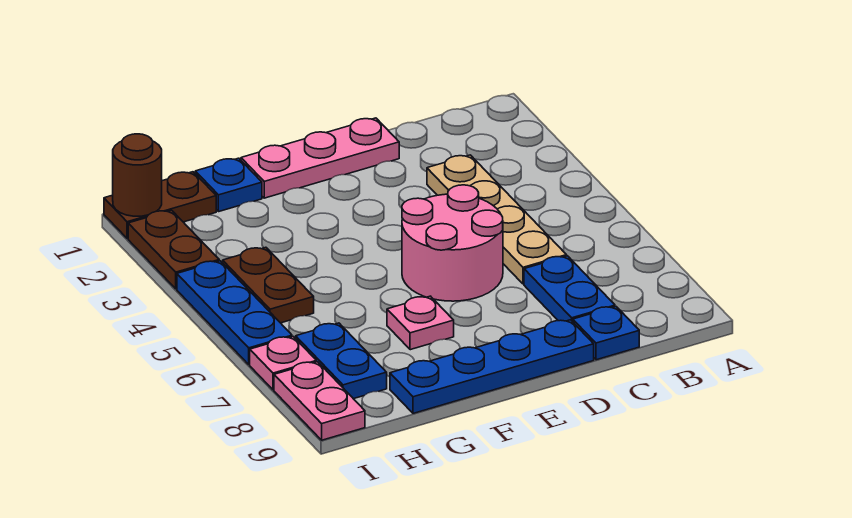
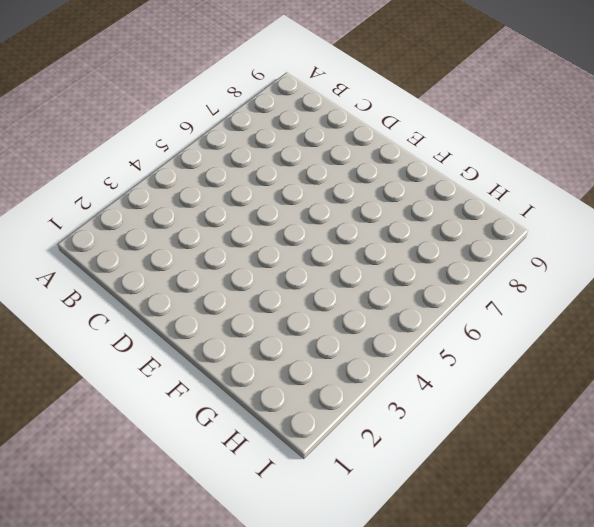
none -> tan 1x4 plate [427,155,567,284]
none -> blue 1x2 plate [524,256,615,322]
none -> blue 1x1 plate [573,307,639,360]

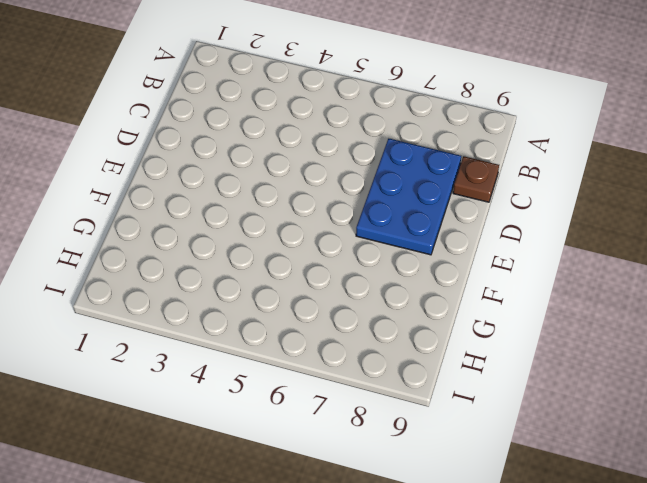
blue 2x3 plate [356,139,461,255] -> blue 1x2 plate [524,256,615,322]
brown 1x1 plate [453,156,499,202] -> blue 1x1 plate [573,307,639,360]
none -> tan 1x4 plate [427,155,567,284]
none -> pink 1x3 plate [241,118,399,198]
none -> pink 2x2 round brick [402,185,503,301]

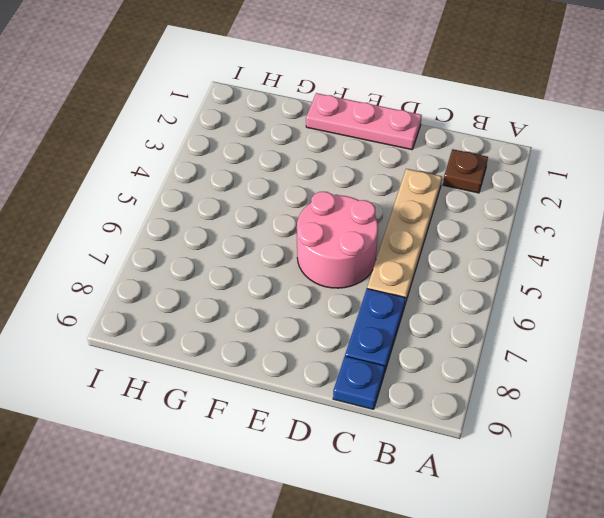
brown 1x1 plate [443,149,488,193] -> none
none -> blue 1x4 plate [390,320,594,413]
none -> pink 1x1 plate [387,296,454,350]
none -> blue 1x1 plate [195,158,262,212]

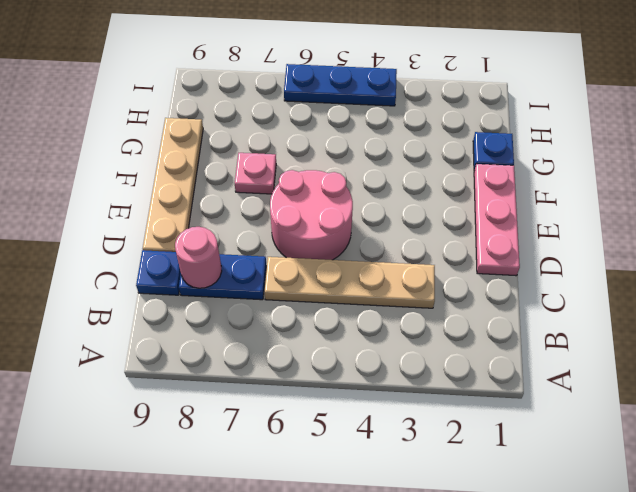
pink 1x1 round brick [175,227,222,288] -> none
tan 1x4 plate [143,118,203,252] -> blue 1x4 plate [390,320,594,413]
none -> brown 1x2 plate [104,172,216,238]
none -> brown 1x2 plate [223,247,314,323]
none -> blue 1x2 plate [296,323,387,399]

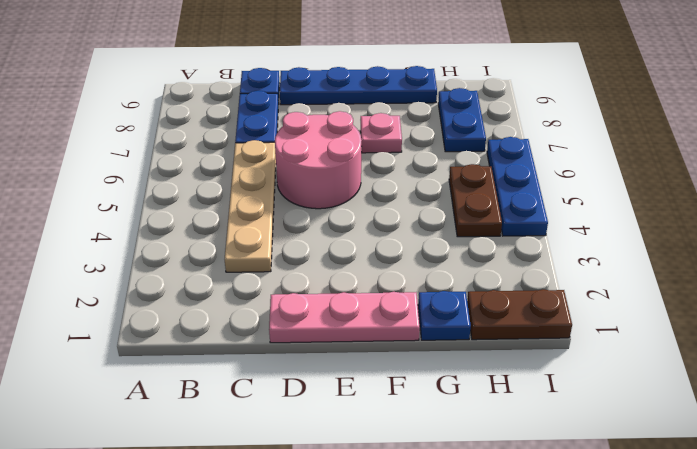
none -> brown 1x2 plate [128,210,219,289]
none -> pink 1x1 plate [250,337,316,390]
none -> pink 1x2 plate [274,362,365,440]

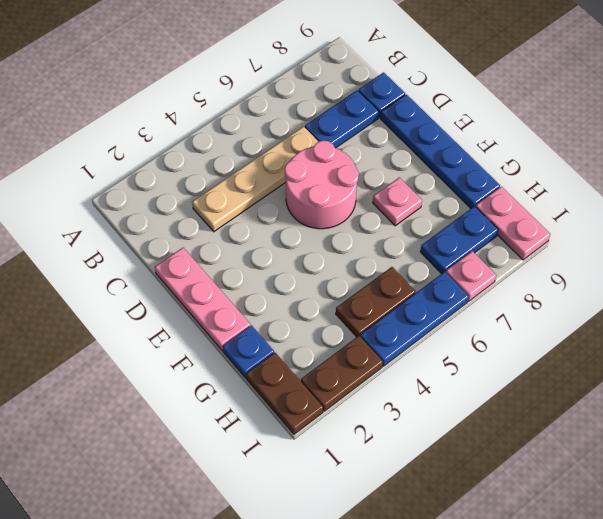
pink 1x2 plate [476,187,550,260] -> pink 1x2 plate turned to [274,362,365,440]
none -> brown 1x1 round brick [113,134,162,216]

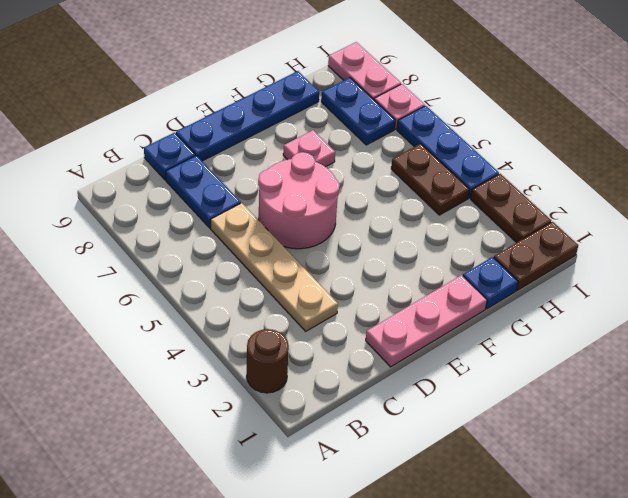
brown 1x1 round brick [247,329,289,393] -> brown 1x1 round brick moved to [113,134,162,216]

